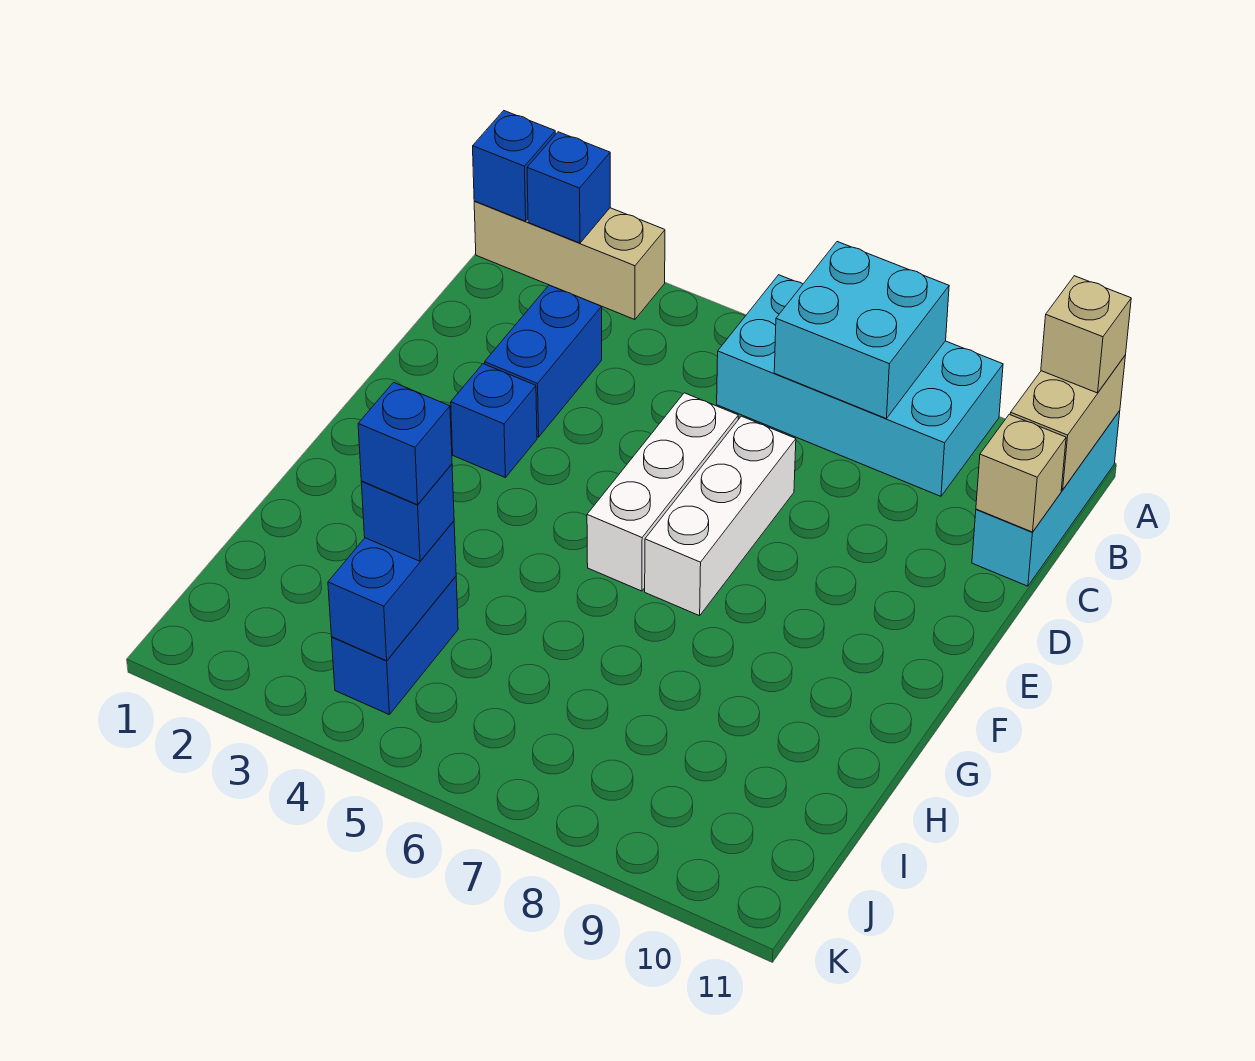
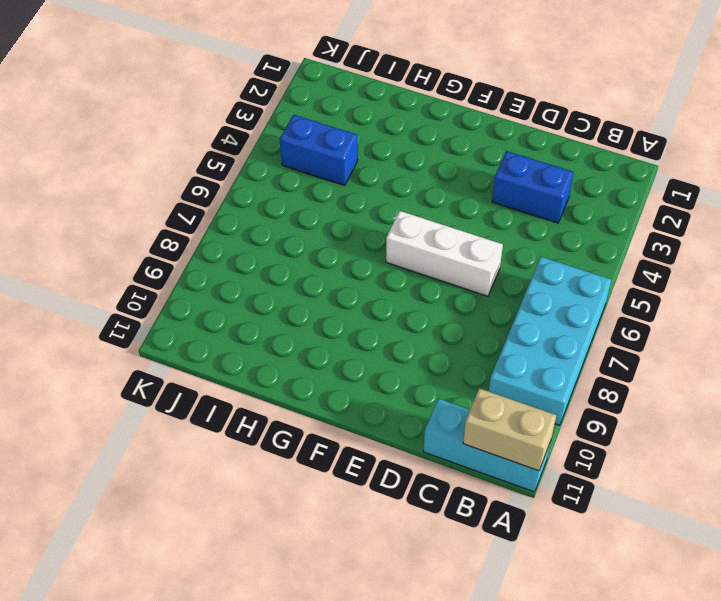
none -> tan 1x3 brick [474,201,665,320]
none -> white 1x3 brick [645,416,796,616]
none -> blue 1x1 brick [451,364,537,478]

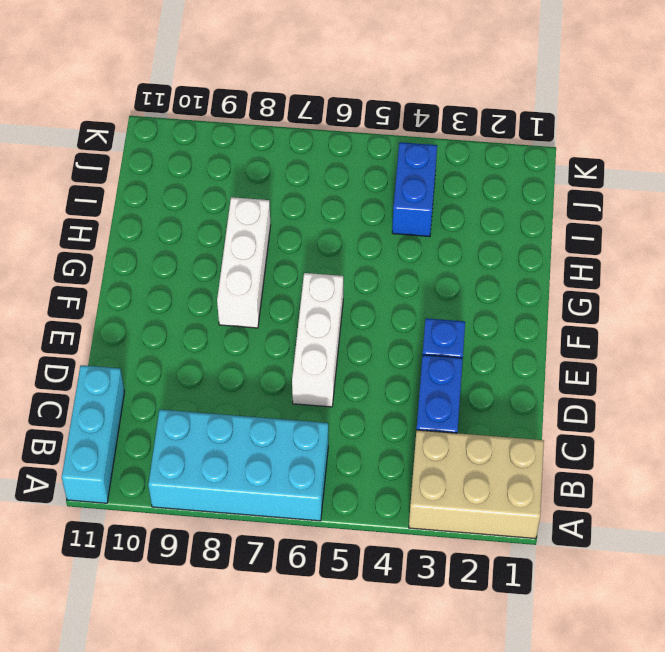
tan 2x3 brick [409,430,544,539] -> tan 1x3 brick [474,201,665,320]
white 1x3 brick [217,197,271,328] -> white 1x3 brick moved to [645,416,796,616]
none -> blue 1x1 brick [473,111,555,221]
none -> blue 1x1 brick [527,132,610,243]
none -> cyan 2x2 brick [774,242,949,418]

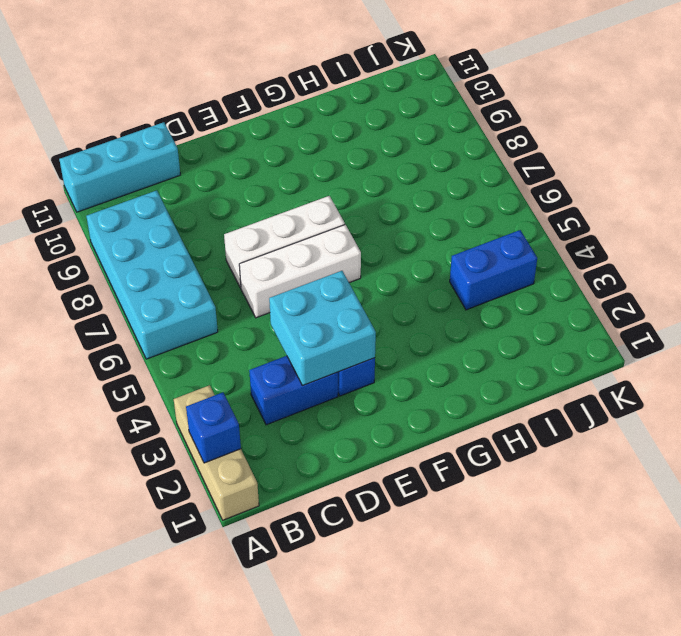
cyan 2x2 brick [269,271,376,386] -> cyan 2x2 brick moved to [774,242,949,418]
none -> blue 1x1 brick [473,111,555,221]
none -> tan 1x2 brick [1010,355,1126,490]
none -> tan 1x1 brick [976,414,1066,532]

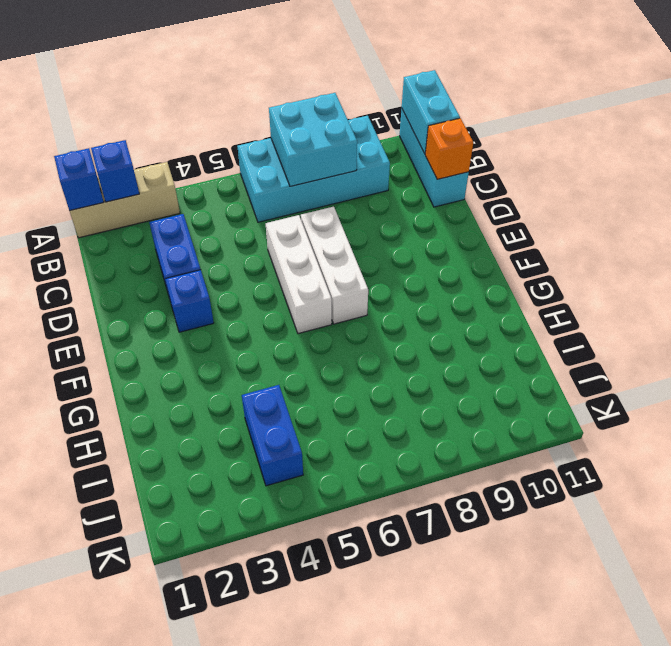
cyan 1x2 brick [402,70,460,154] -> tan 1x2 brick [1010,355,1126,490]
orange 1x1 brick [425,118,473,179] -> tan 1x1 brick [976,414,1066,532]
none -> blue 1x2 brick [328,521,456,661]
none -> tan 1x1 brick [1041,276,1131,393]
none -> blue 1x1 brick [361,464,454,561]

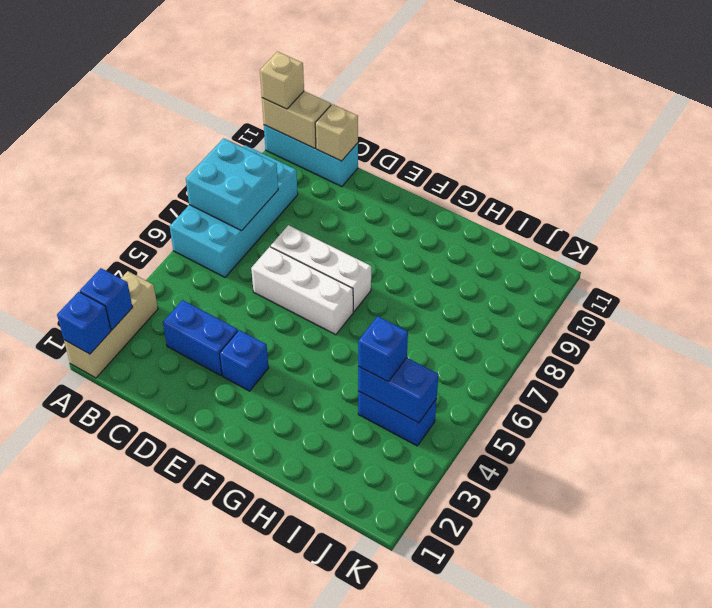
none -> blue 1x1 brick [358,382,452,505]

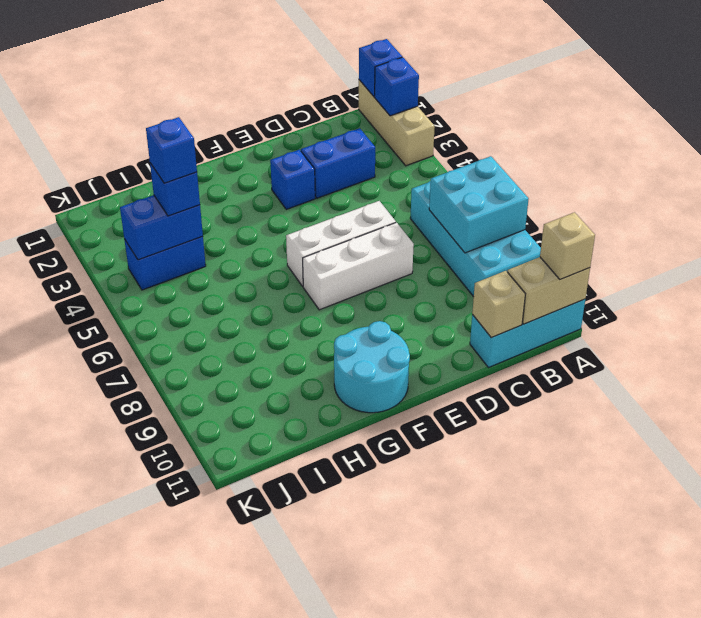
cyan 2x2 round brick [334,321,410,413] -> none

